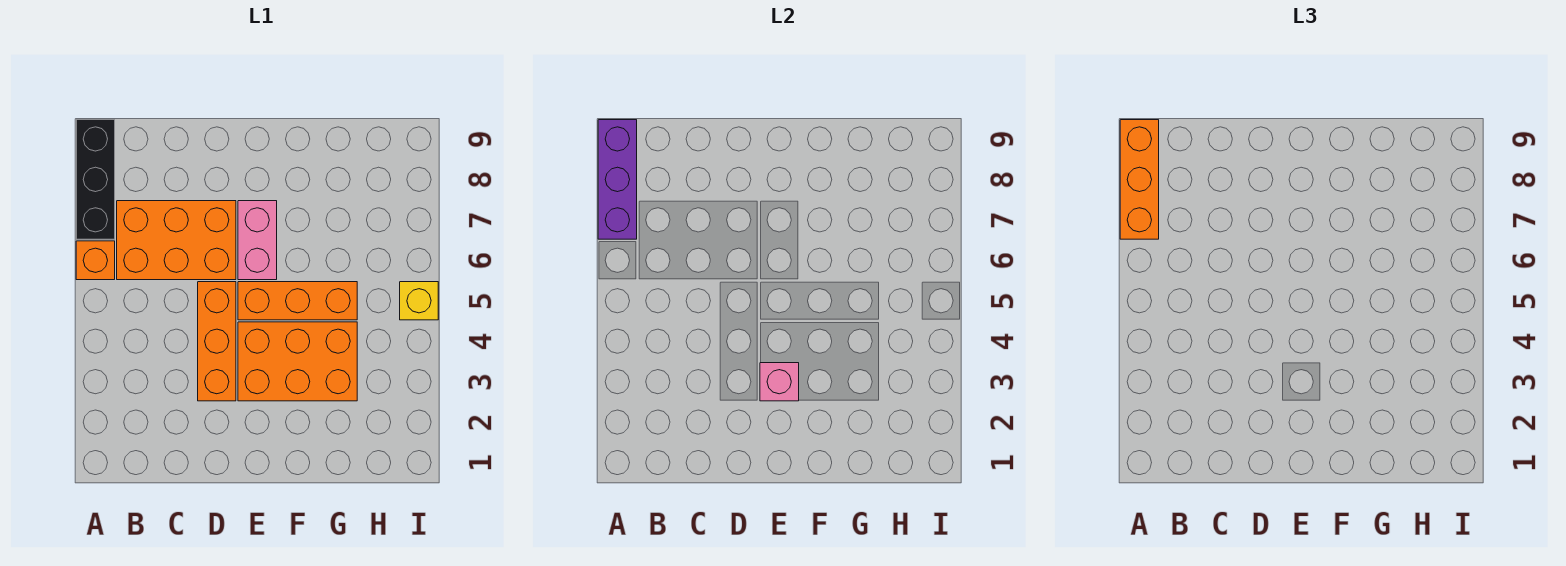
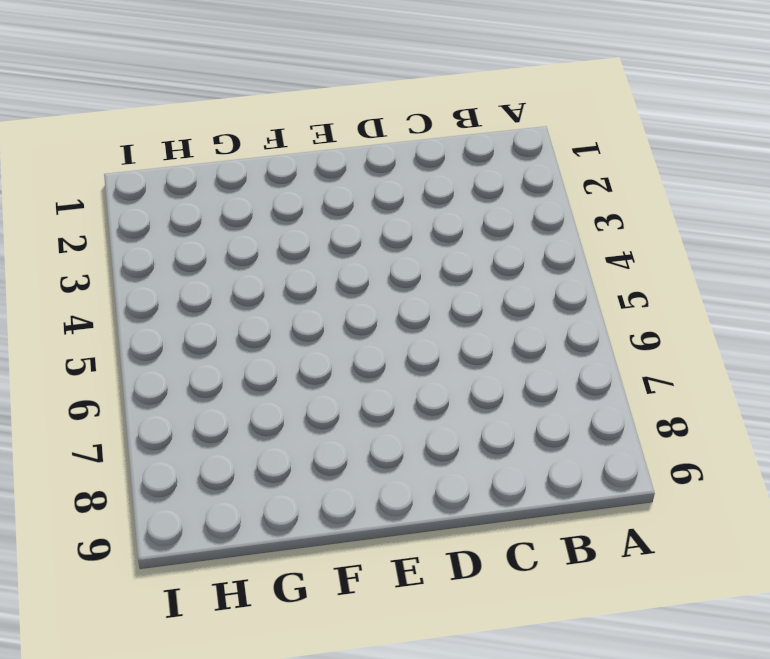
none -> orange 1x1 brick [76,241,115,280]
none -> black 1x3 brick [76,120,115,239]

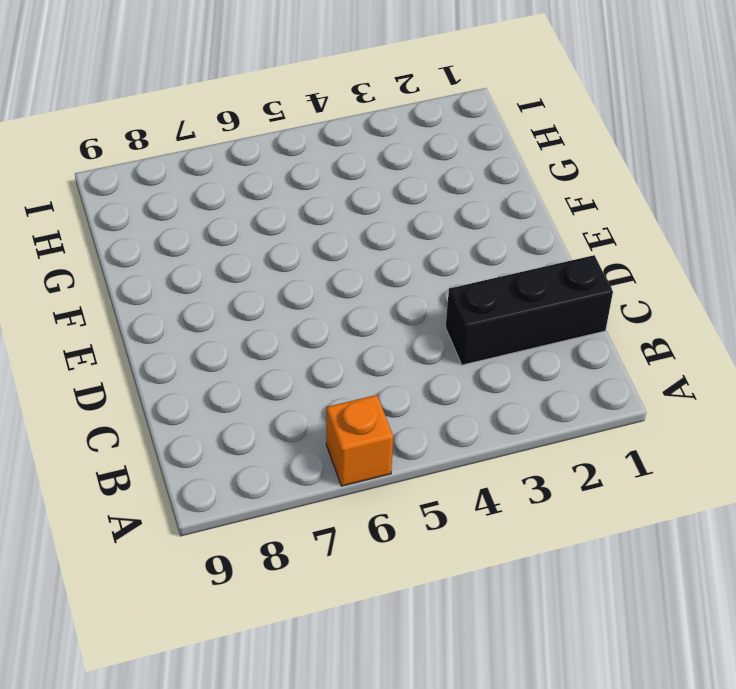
black 1x3 brick [446,255,613,365] -> black 1x3 brick moved to [76,120,115,239]
none -> orange 2x3 brick [117,201,236,280]
none -> orange 1x3 brick [198,282,236,401]

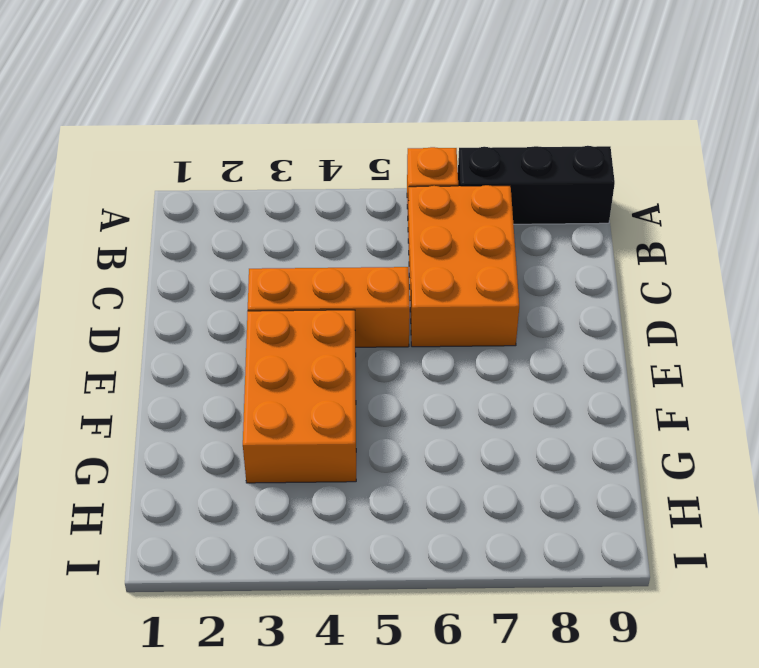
none -> orange 1x3 brick [238,282,357,320]
none -> pink 1x2 brick [238,201,277,280]

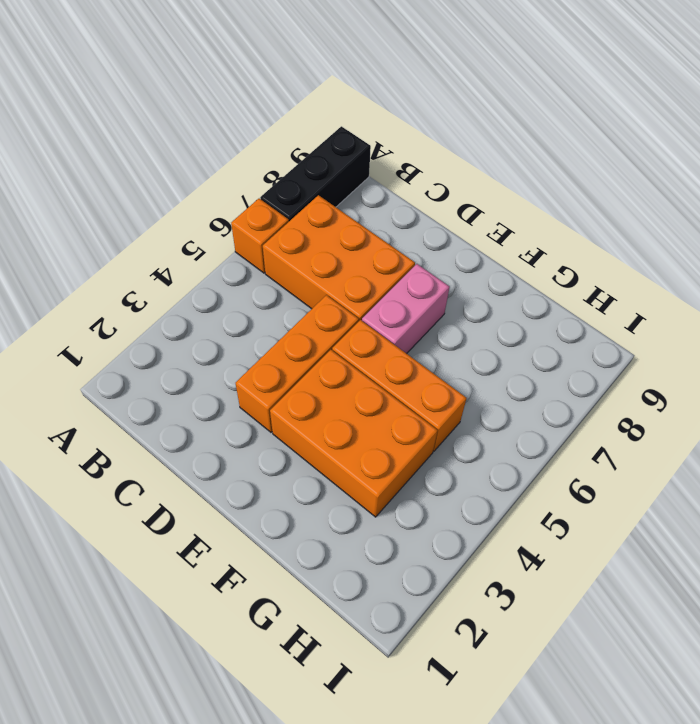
none -> yellow 1x1 brick [400,282,438,320]
none -> purple 1x3 brick [598,120,637,239]

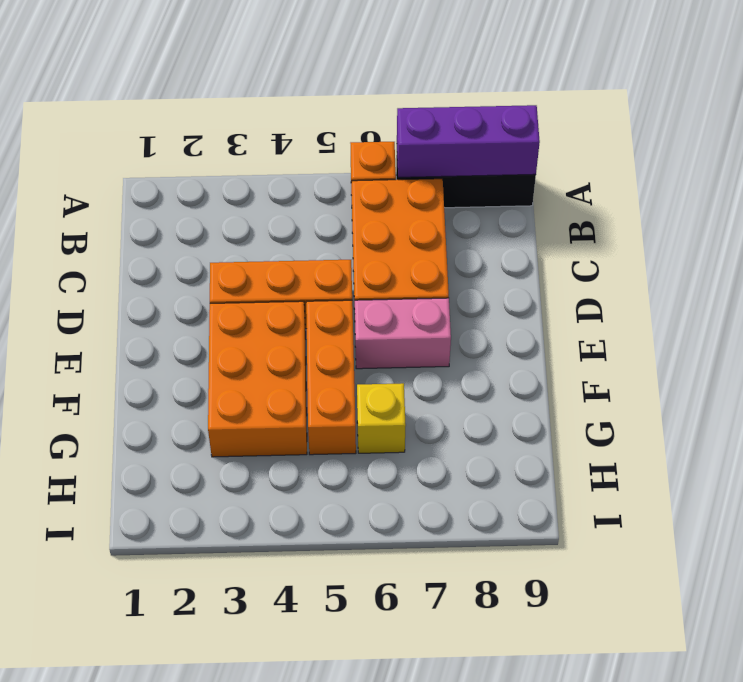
yellow 1x1 brick [357,383,406,453] -> yellow 1x1 brick moved to [400,282,438,320]
none -> pink 1x1 brick [760,363,799,401]
none -> orange 1x3 brick [1120,120,1159,239]

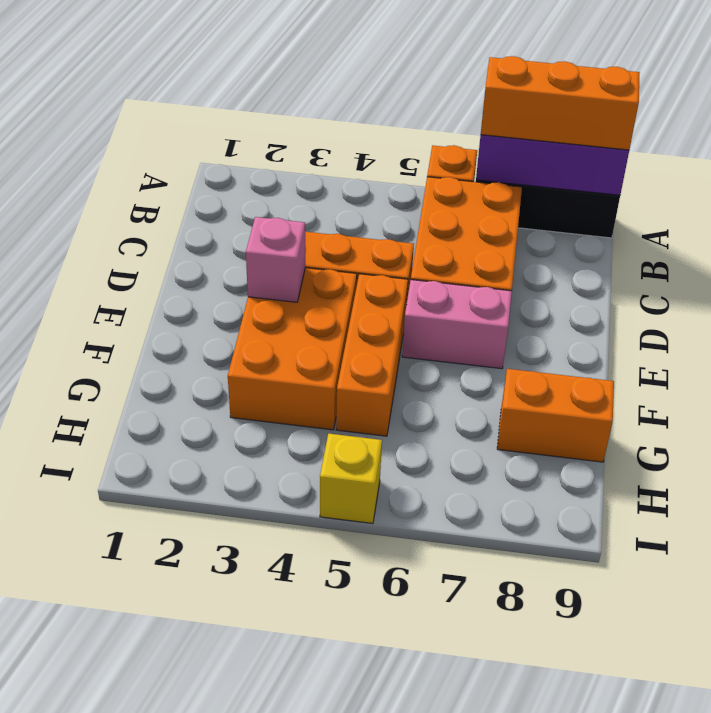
orange 1x2 brick [497,369,614,462] -> none

